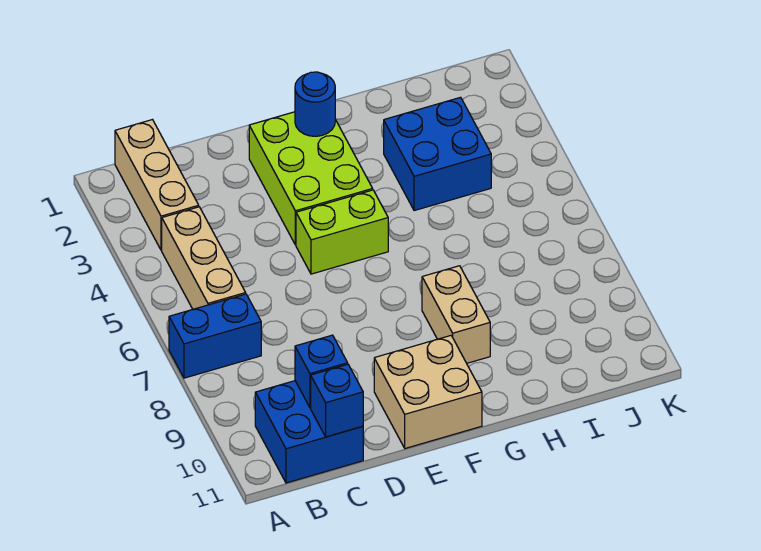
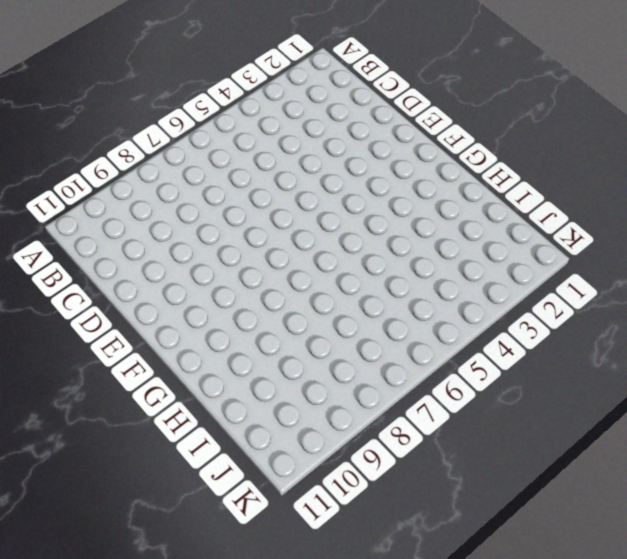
none -> blue 1x2 brick [169,294,261,378]
none -> tan 1x3 brick [115,120,199,250]
none -> tan 1x3 brick [162,207,246,309]

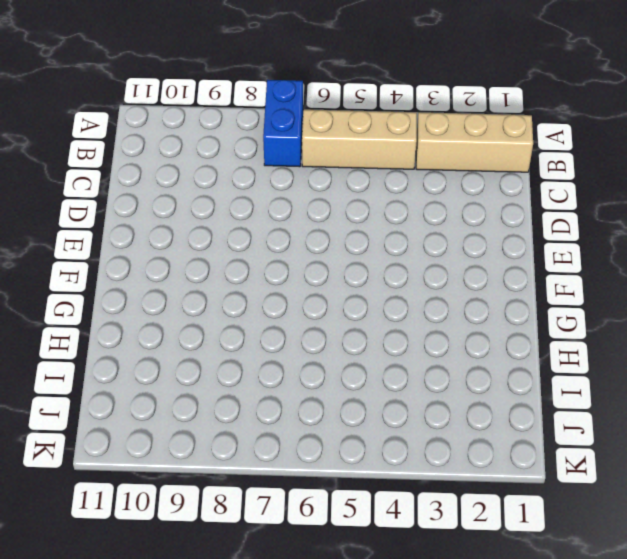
none -> blue 2x2 brick [255,381,363,483]
none -> lime 2x3 brick [249,112,373,245]
none -> lime 1x2 brick [296,190,388,274]

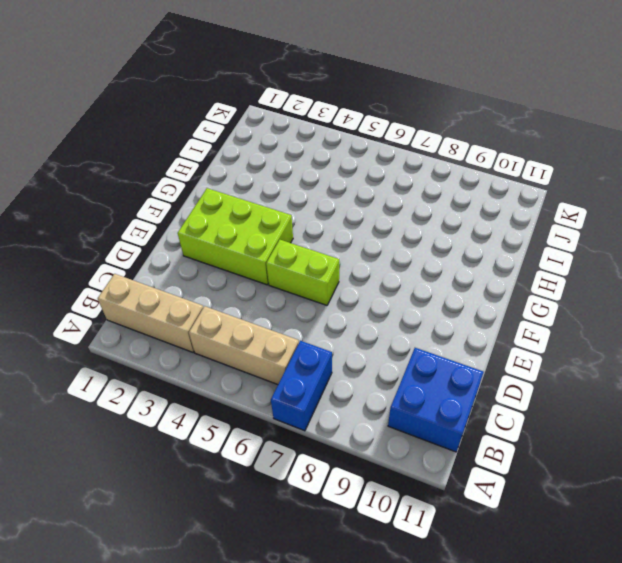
lime 1x2 brick [266,240,339,305] -> lime 1x2 brick turned to [296,190,388,274]
none -> tan 2x2 brick [374,336,482,448]
none -> tan 1x2 brick [422,266,490,363]
none -> blue 2x2 brick [384,97,491,211]

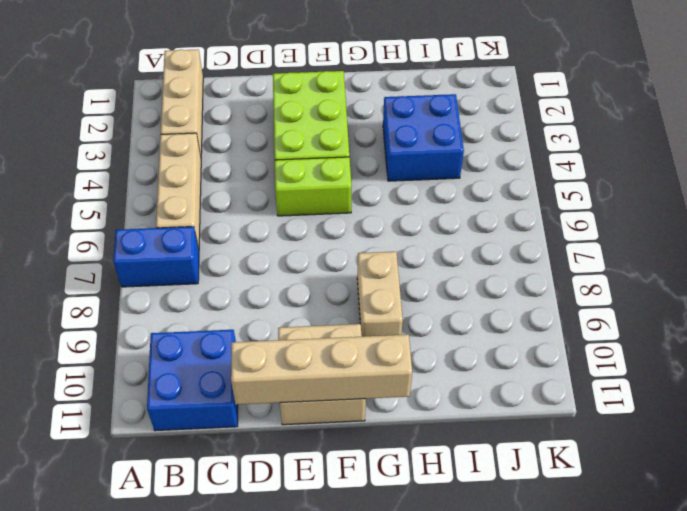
tan 1x4 brick [231,335,412,405] -> none
none -> blue 1x1 brick [295,335,348,408]
none -> blue 1x1 brick [311,364,363,437]
none -> blue 1x1 round brick [295,72,335,136]

